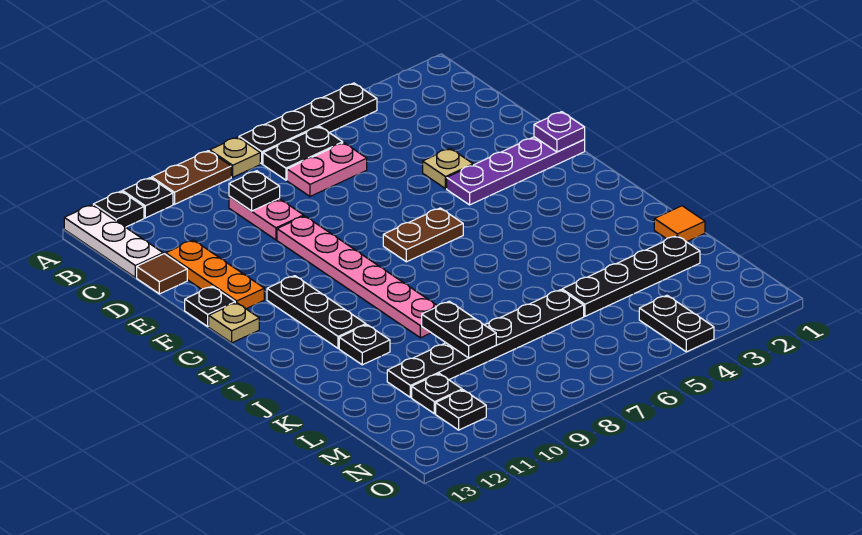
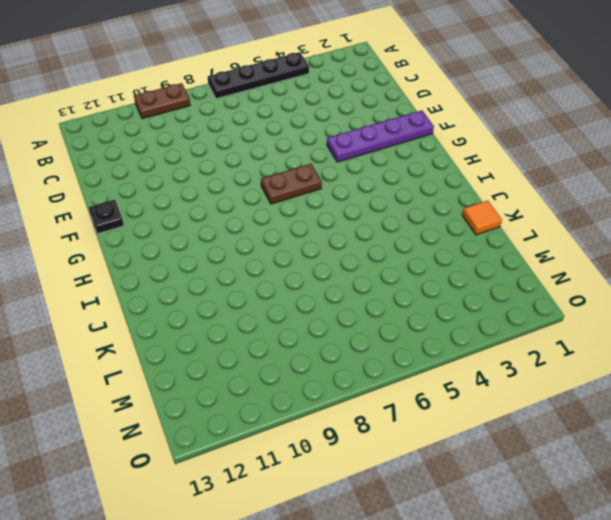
none -> tan 1x1 plate [210,137,260,177]
none -> black 1x1 plate [122,178,173,218]
none -> black 1x1 plate [93,191,144,227]

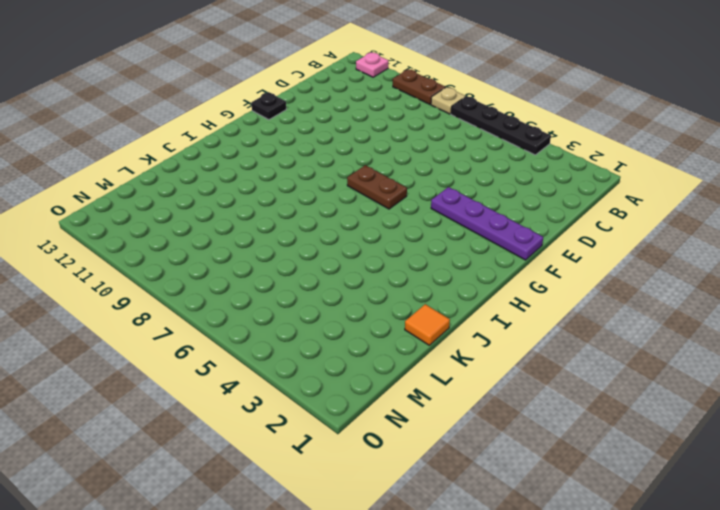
pink 1x1 plate [356,53,388,77] -> black 1x1 plate [93,191,144,227]
none -> black 1x1 plate [122,178,173,218]
none -> white 1x3 plate [64,205,163,278]
none -> black 1x2 plate [263,126,343,180]

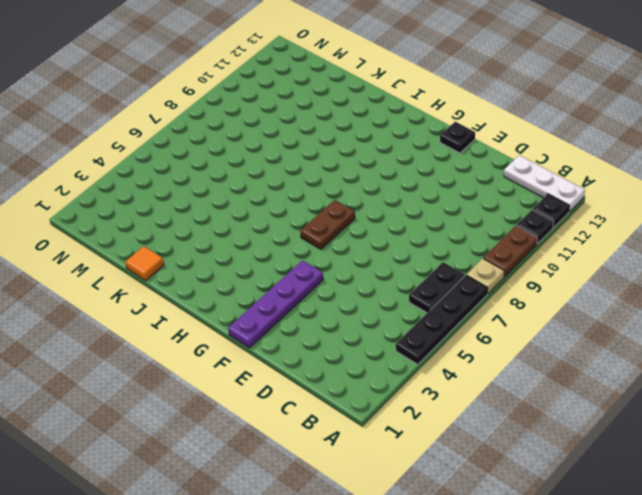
none -> pink 1x2 plate [287,143,367,196]
none -> pink 1x2 plate [229,196,304,240]
none -> orange 1x3 plate [166,240,264,309]

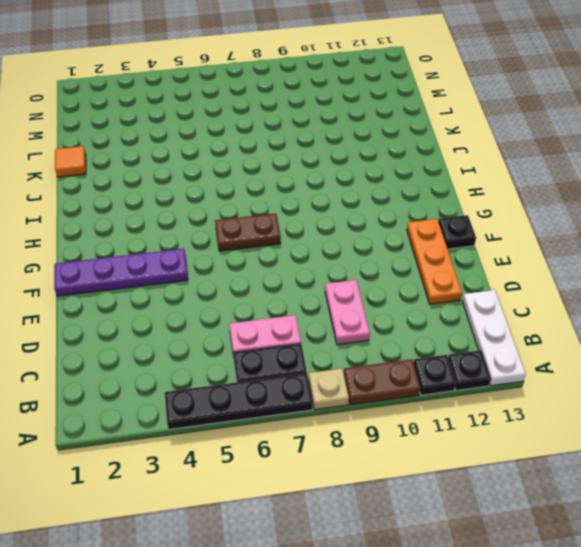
none -> brown 1x1 tile [137,254,187,294]
none -> tan 1x1 plate [423,148,473,189]
none -> pink 1x6 plate [277,216,437,338]

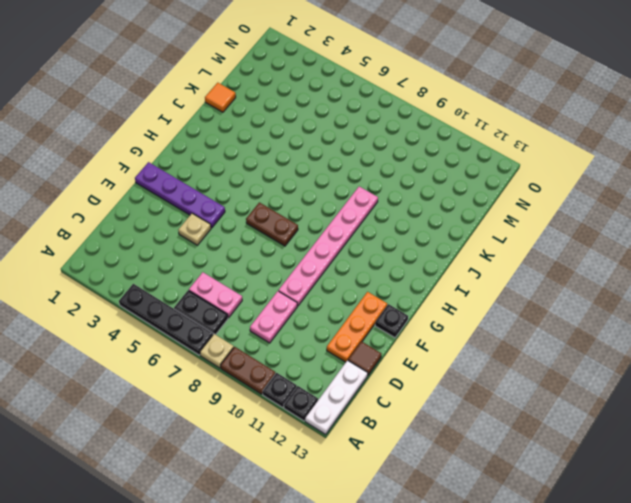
none -> black 1x3 plate [267,276,366,348]
none -> tan 1x1 plate [209,303,259,343]
none -> black 1x1 plate [339,325,390,365]

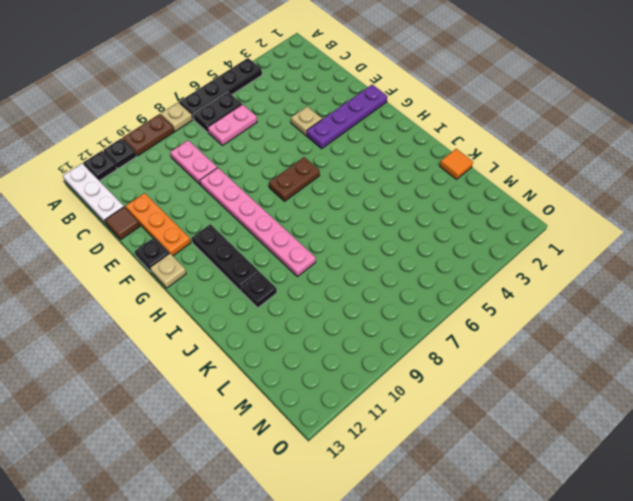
none -> black 1x4 plate [562,236,700,316]
none -> black 1x6 plate [387,290,584,397]
none -> black 1x1 plate [412,374,462,414]

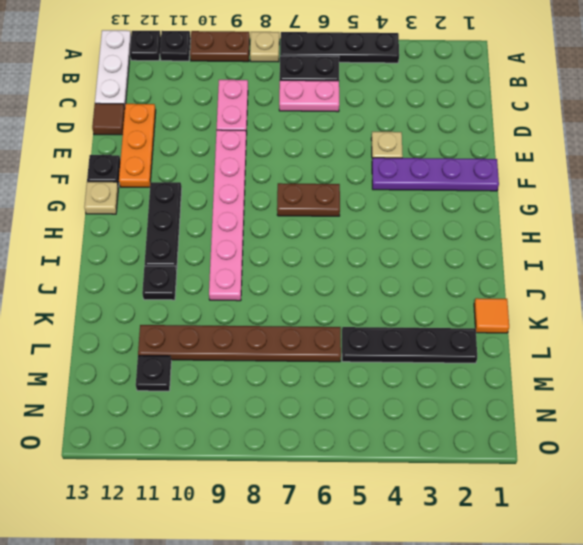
brown 1x6 plate [138,325,341,362] -> black 1x6 plate [387,290,584,397]
none -> black 1x2 plate [639,295,714,352]
none -> black 1x1 plate [436,390,486,430]
none -> black 1x1 plate [229,171,280,211]

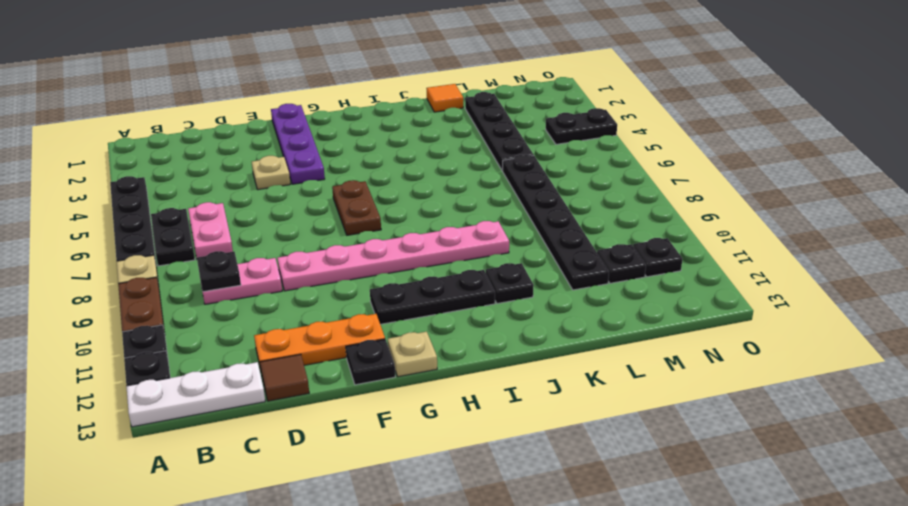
none -> purple 1x1 plate [534,112,585,152]
none -> black 1x2 plate [422,301,496,358]

